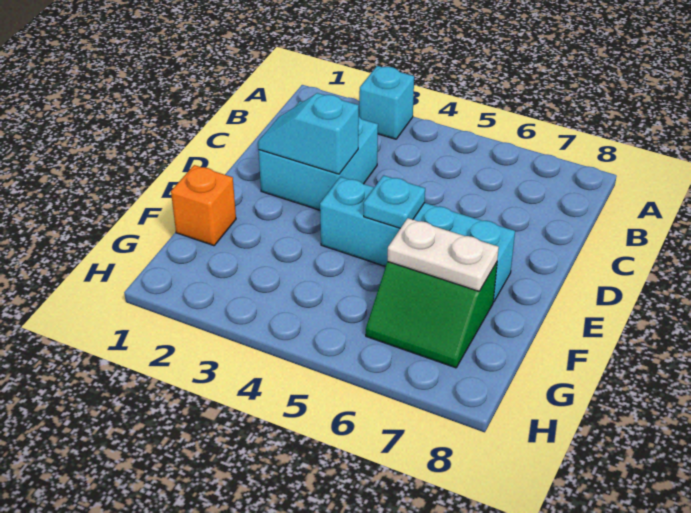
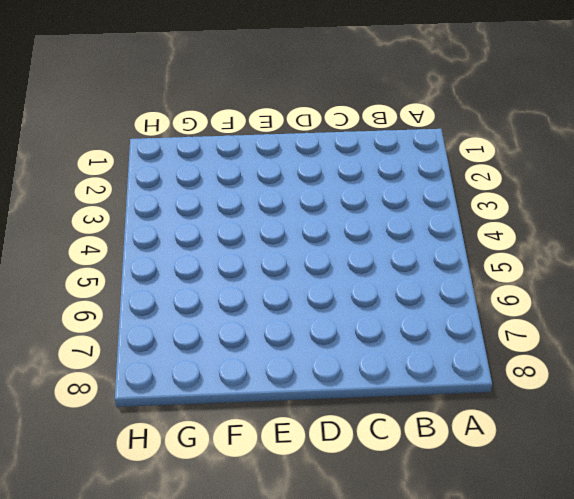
none -> cyan 1x1 brick [359,66,414,139]
none -> cyan 2x2 brick [259,101,378,210]

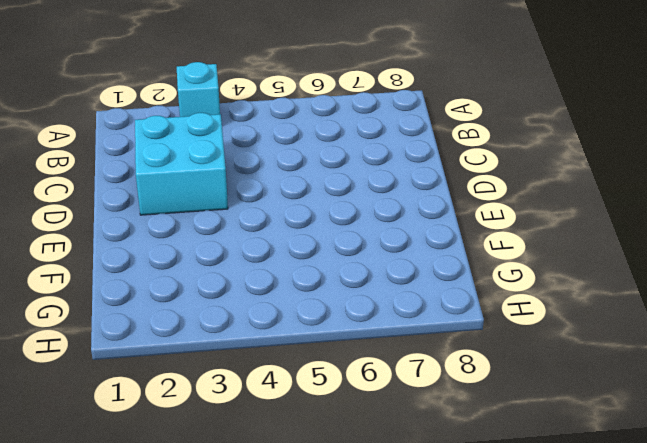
none -> cyan 1x4 brick [320,177,515,302]
none -> orange 1x1 brick [171,165,236,246]

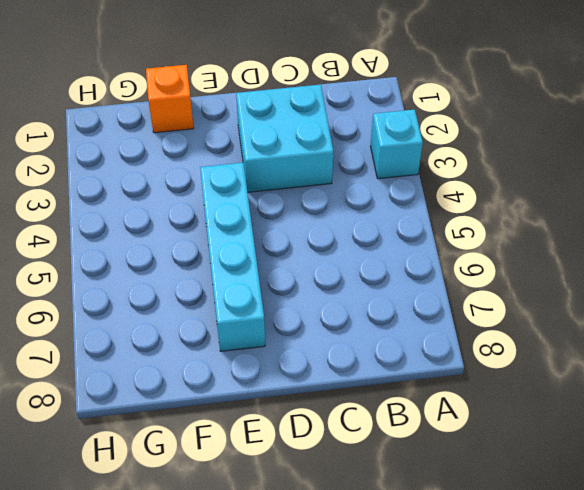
none -> green 2x2 slope [366,262,497,368]
none -> cyan 1x2 slope [258,93,359,174]

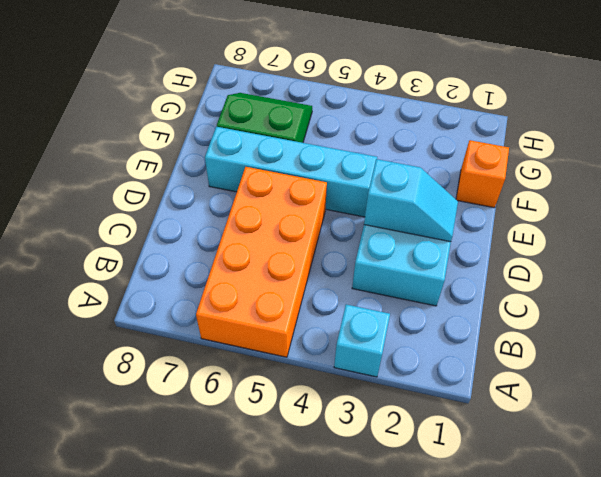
orange 2x4 brick [196,167,327,357] -> none
none -> cyan 1x1 plate [364,175,425,228]
none -> white 1x2 plate [388,218,499,291]

